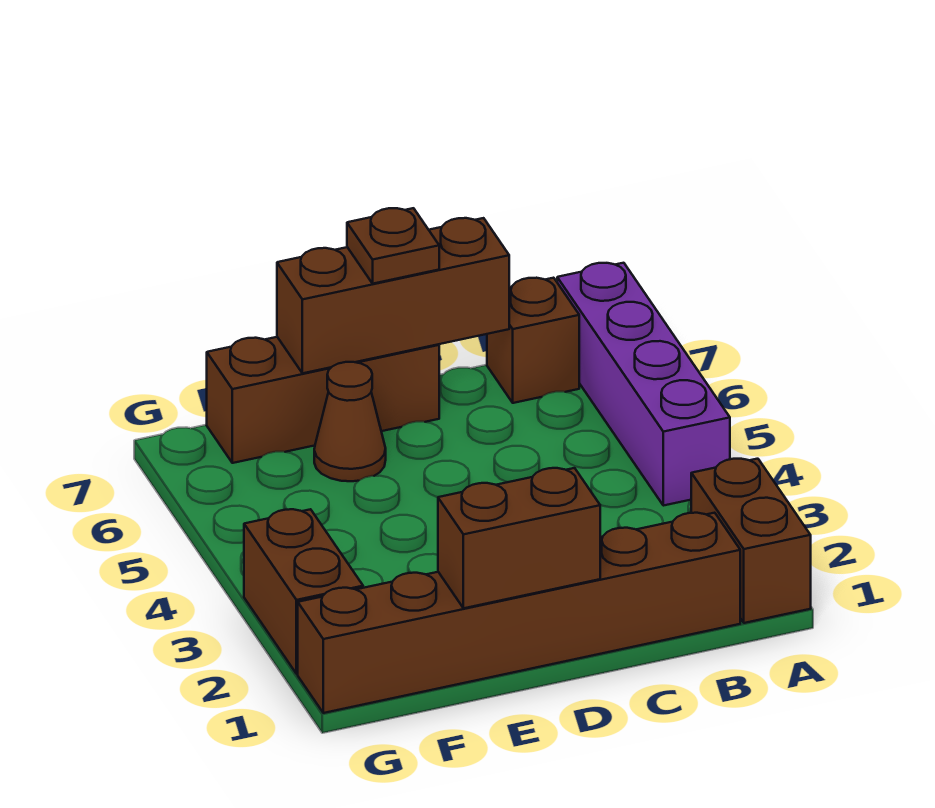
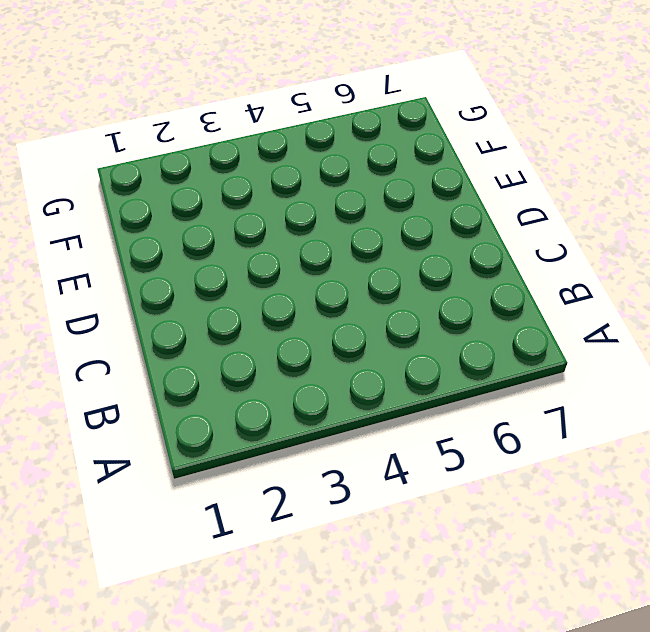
none -> brown 1x2 brick [691,459,811,623]
none -> purple 1x4 brick [557,263,730,506]

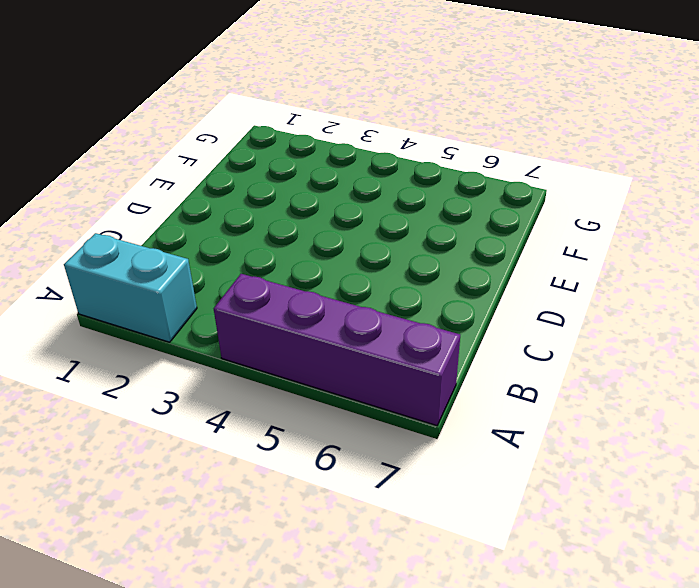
cyan 1x2 brick [64,233,197,342] -> brown 1x2 brick [691,459,811,623]
none -> brown 1x6 brick [298,513,740,713]
none -> brown 1x1 brick [487,278,579,403]

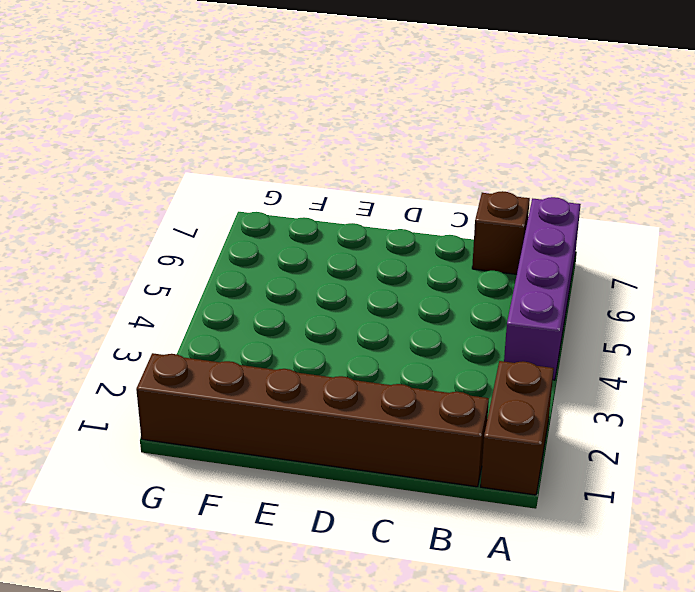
none -> brown 1x3 brick [207,337,439,463]
none -> brown 1x1 cone [314,362,386,481]

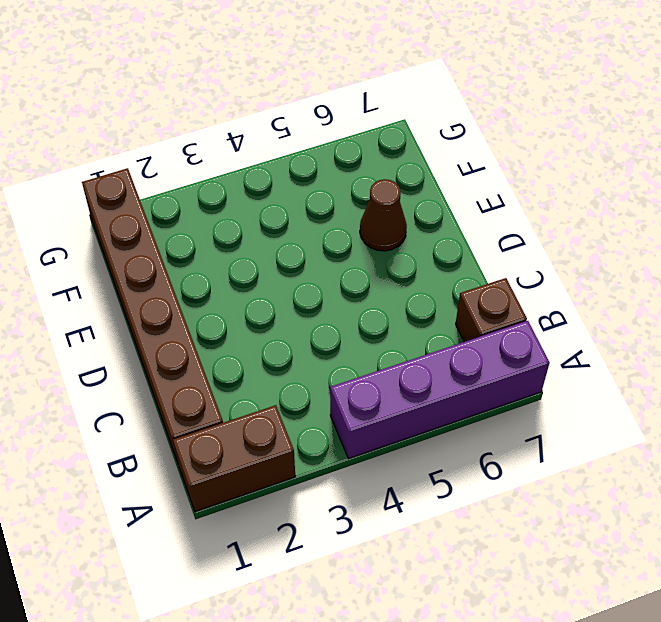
none -> brown 1x3 brick [207,337,439,463]
none -> brown 1x2 brick [244,509,363,674]

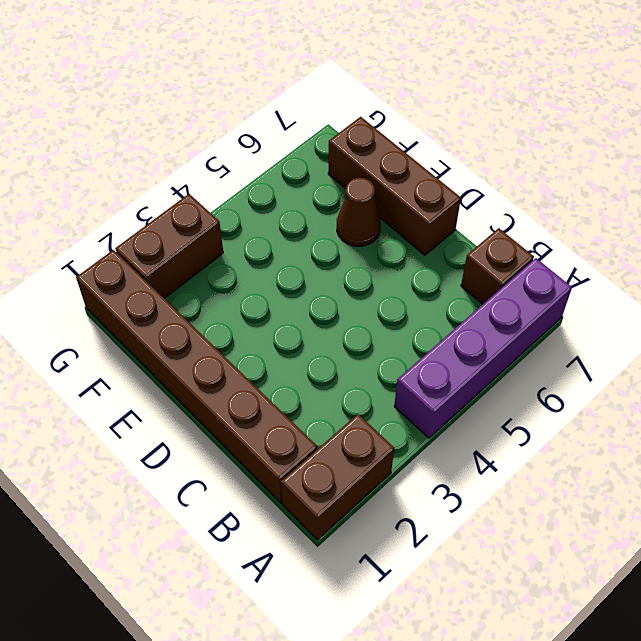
none -> brown 1x3 brick [277,218,509,373]
none -> brown 1x2 brick [438,468,600,608]

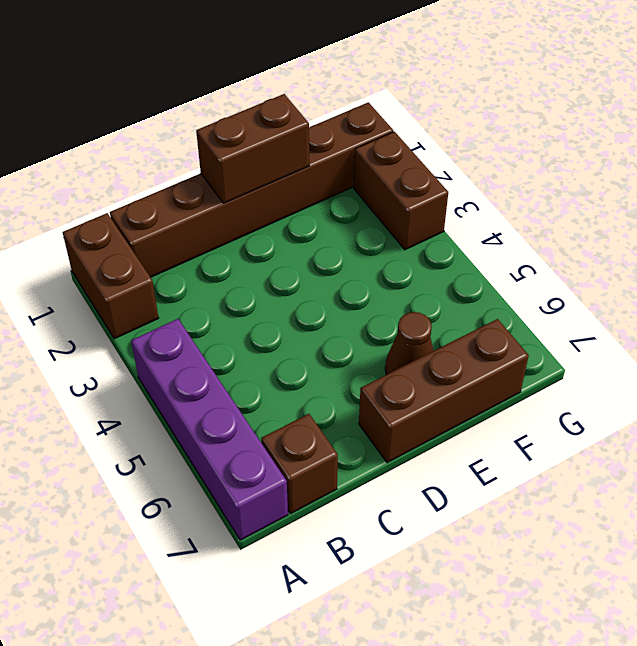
none -> brown 1x3 brick [277,218,509,373]
none -> brown 1x1 plate [347,208,439,284]

